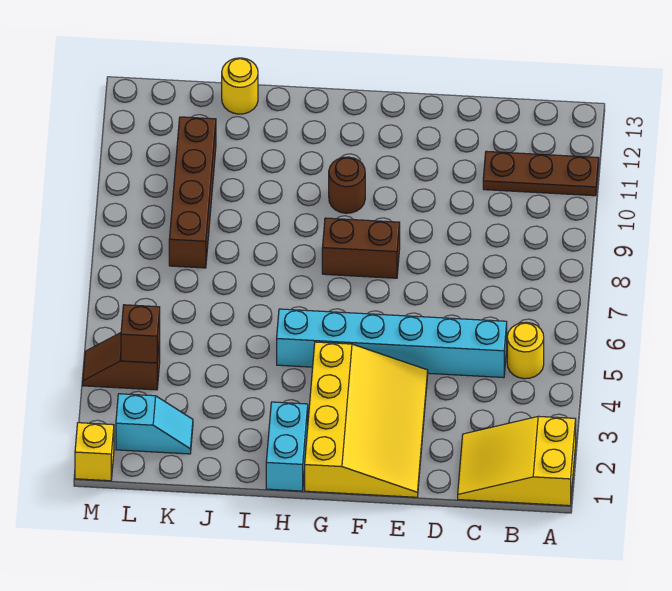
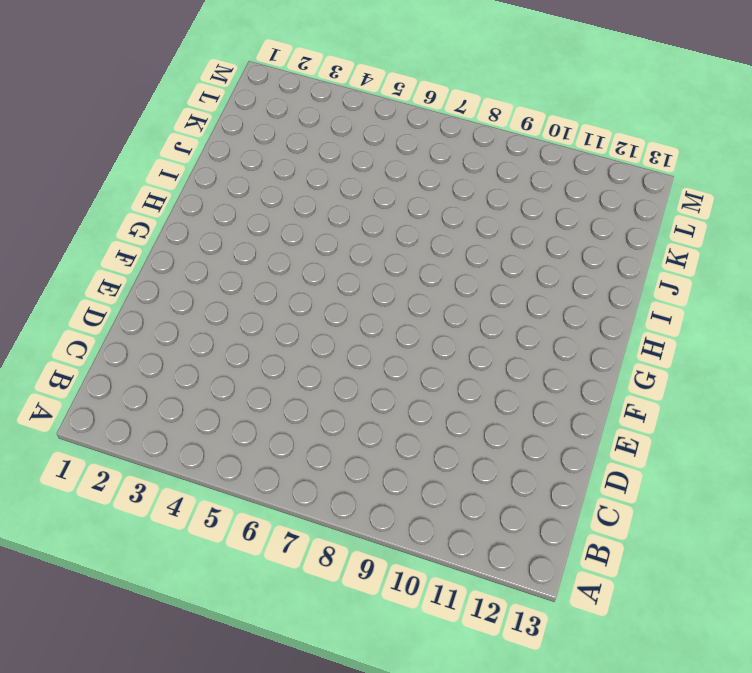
none -> yellow 2x3 slope [458,416,576,506]
none -> brown 1x3 plate [483,151,599,196]
none -> yellow 1x1 round brick [507,322,544,379]

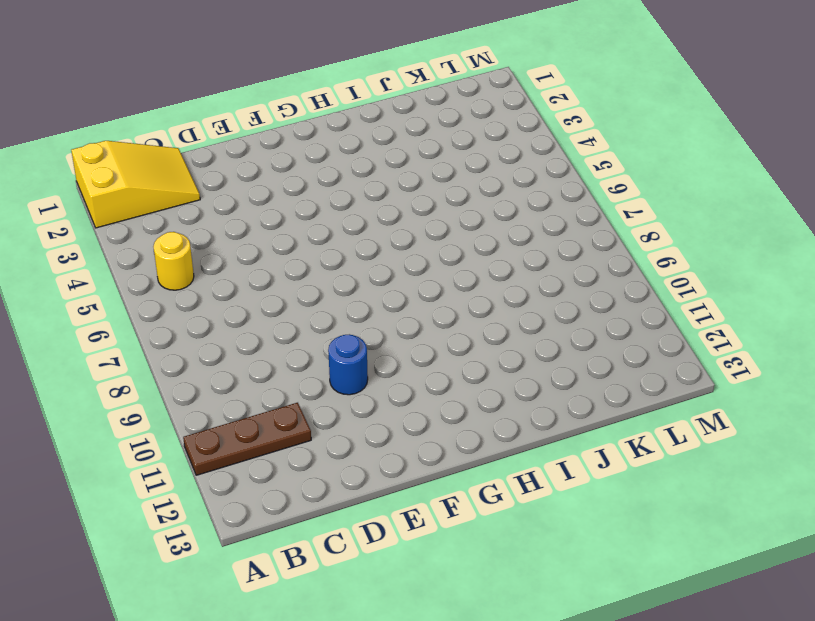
blue 1x1 round brick [328,334,368,395] -> none
none -> cyan 1x6 brick [277,309,507,378]
none -> yellow 3x4 slope [305,342,428,497]
none -> brown 1x2 brick [322,218,400,278]

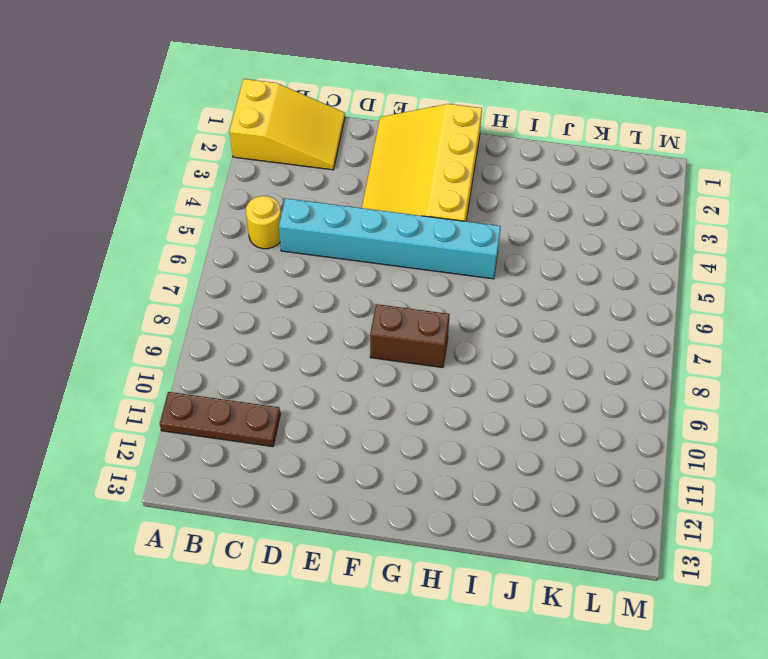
none -> brown 1x1 round brick [329,157,365,213]
none -> cyan 1x2 brick [266,402,308,491]
none -> yellow 1x1 round brick [222,58,258,114]

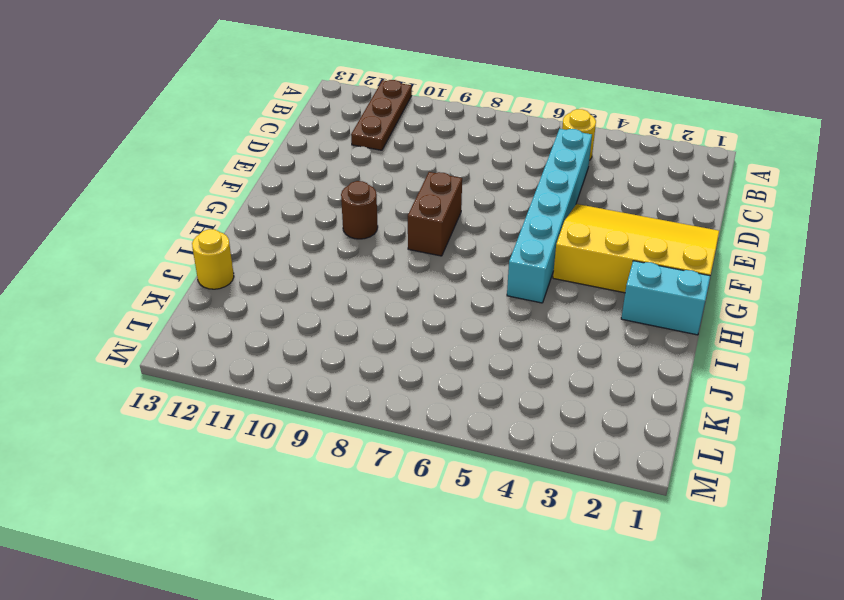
none -> yellow 2x3 slope [458,416,576,506]
none -> cyan 1x2 slope [116,394,193,454]
none -> brown 1x4 brick [169,117,216,268]

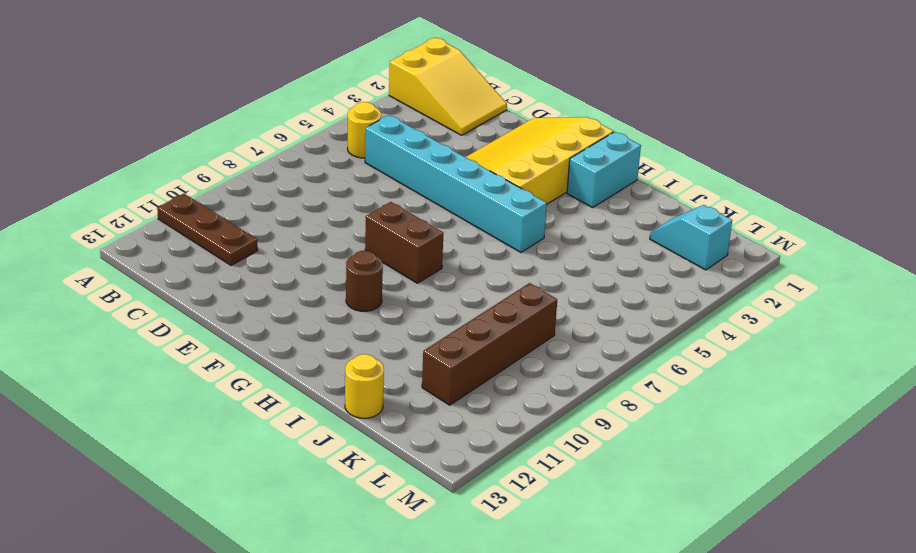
none -> brown 1x2 slope [83,333,160,390]
none -> yellow 1x1 brick [75,423,114,481]
none -> brown 1x1 brick [121,305,160,363]

